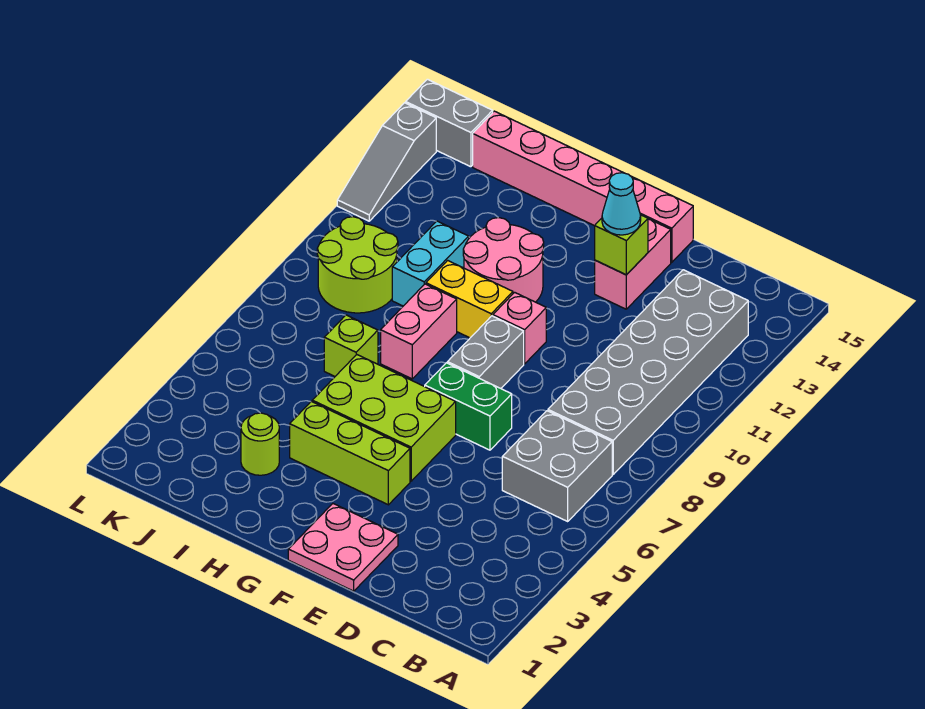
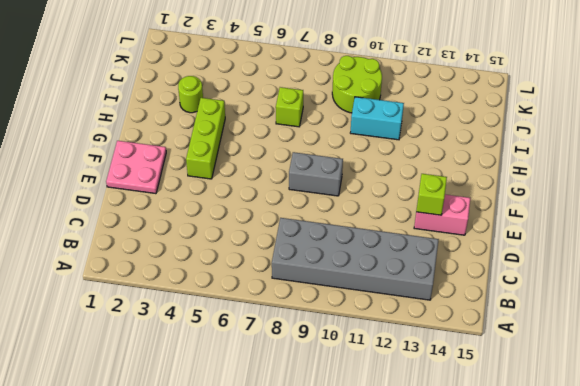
none -> grey 2x2 brick [502,411,612,521]
none -> green 1x2 brick [425,363,512,450]
none -> pink 1x6 brick [473,111,693,262]

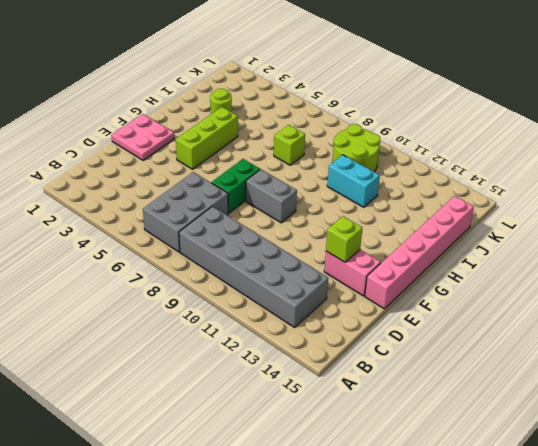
grey 2x3 brick [143,172,228,252] -> grey 2x2 brick [502,411,612,521]
none -> lime 2x3 brick [312,355,456,481]
none -> pink 1x1 brick [493,292,546,364]
none -> yellow 1x2 brick [426,260,513,338]

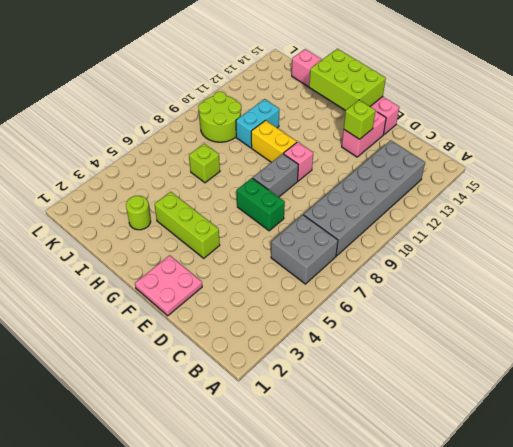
lime 2x3 brick [309,49,386,110] -> lime 2x3 brick moved to [312,355,456,481]
none -> pink 2x2 round brick [463,218,544,302]
none -> pink 1x2 brick [381,284,457,379]
none -> grey 1x2 brick [406,79,493,167]

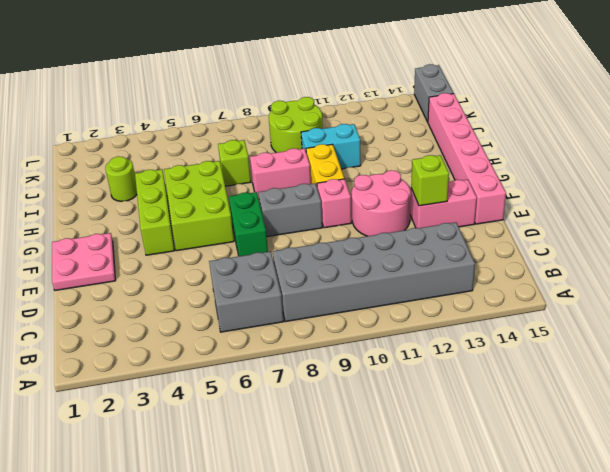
pink 2x2 round brick [352,170,411,236] -> pink 2x2 round brick moved to [463,218,544,302]
none -> grey 1x3 slope [337,103,436,221]
none -> cyan 1x1 cone [602,173,641,235]

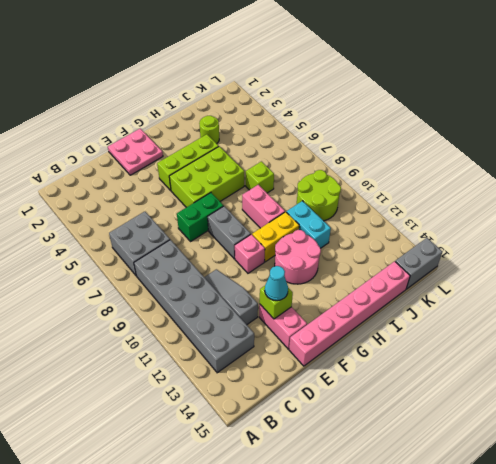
grey 1x3 slope [204,269,258,325] -> grey 1x3 slope moved to [337,103,436,221]

